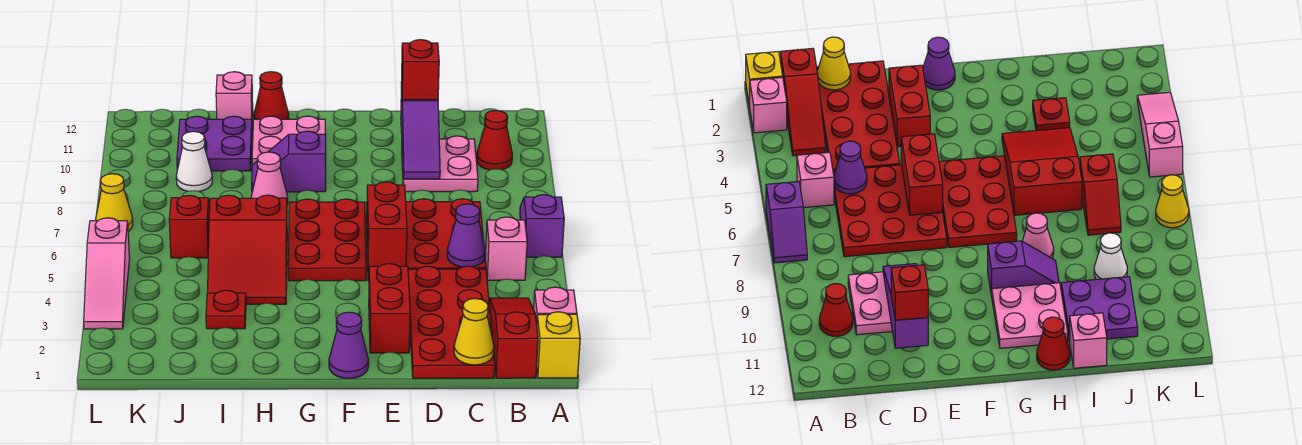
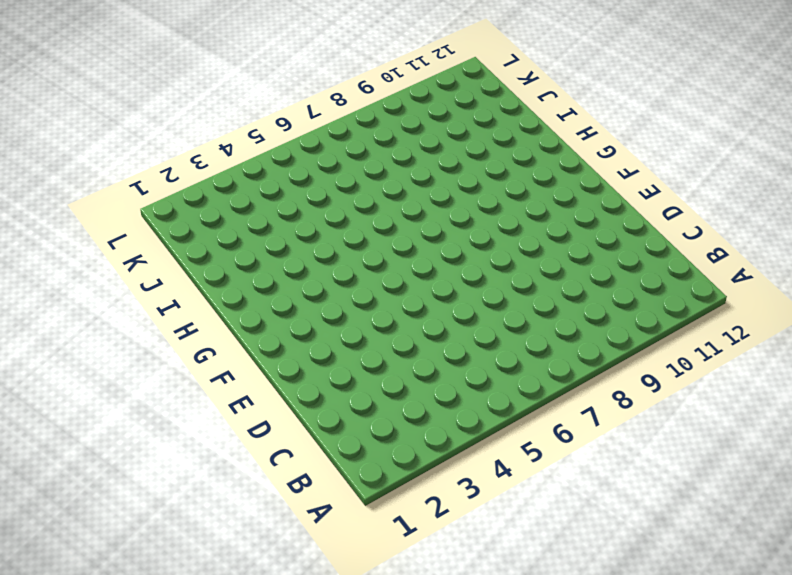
none -> yellow 1x1 brick [537,312,580,378]
none -> pink 1x1 brick [534,287,577,324]
none -> purple 1x2 slope [520,195,564,257]

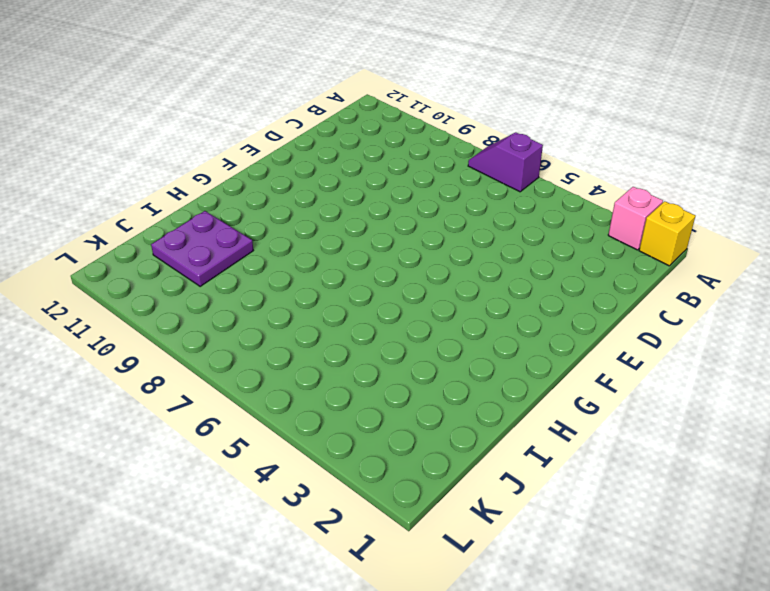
none -> red 1x3 slope [490,298,538,378]
none -> pink 1x1 brick [485,217,527,280]
none -> red 1x1 cone [477,111,512,170]

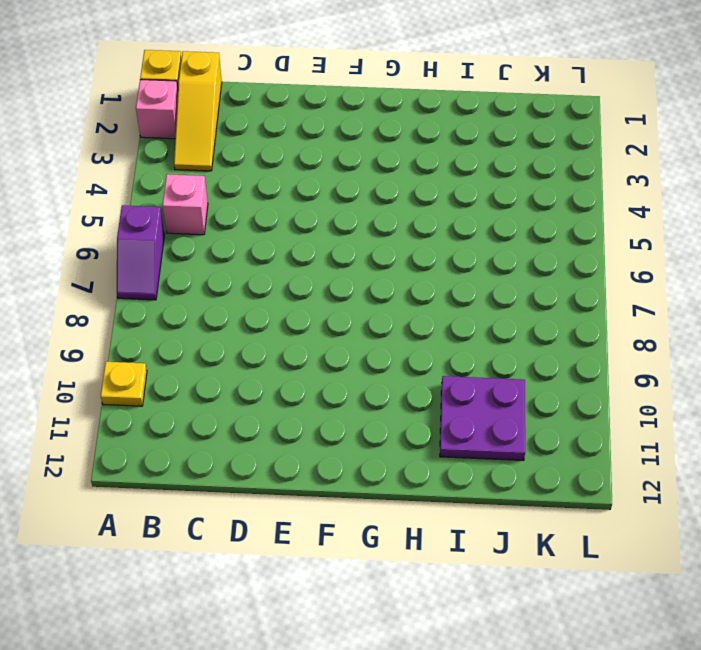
yellow 1x1 plate [101,362,147,406] -> none
yellow 1x3 slope [174,51,222,171] -> red 1x3 slope [490,298,538,378]
none -> red 1x1 cone [477,111,512,170]
none -> red 2x4 plate [408,266,495,378]
none -> red 3x3 plate [366,199,486,281]

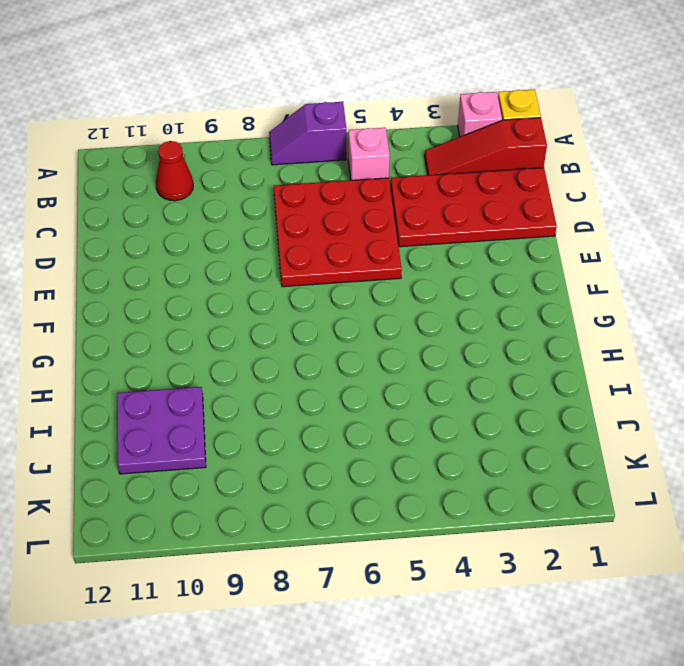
none -> pink 2x2 plate [402,136,478,192]
none -> red 1x2 brick [369,264,410,353]
none -> purple 1x1 cone [329,312,369,378]

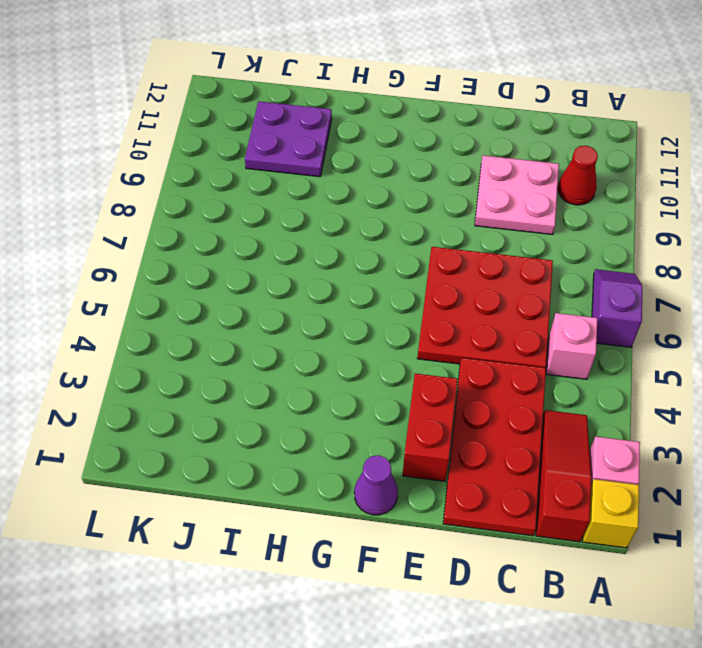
none -> red 2x3 plate [288,199,366,281]
none -> purple 1x2 slope [252,131,326,192]
none -> pink 2x2 plate [252,116,325,165]

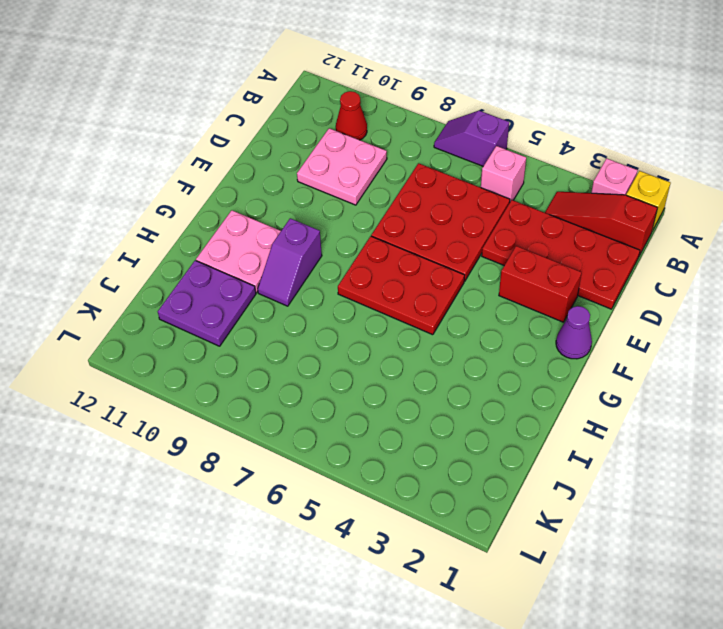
none -> red 2x3 slope [208,195,287,304]
none -> pink 1x1 cone [251,152,288,204]
none -> red 1x1 cone [254,72,289,119]

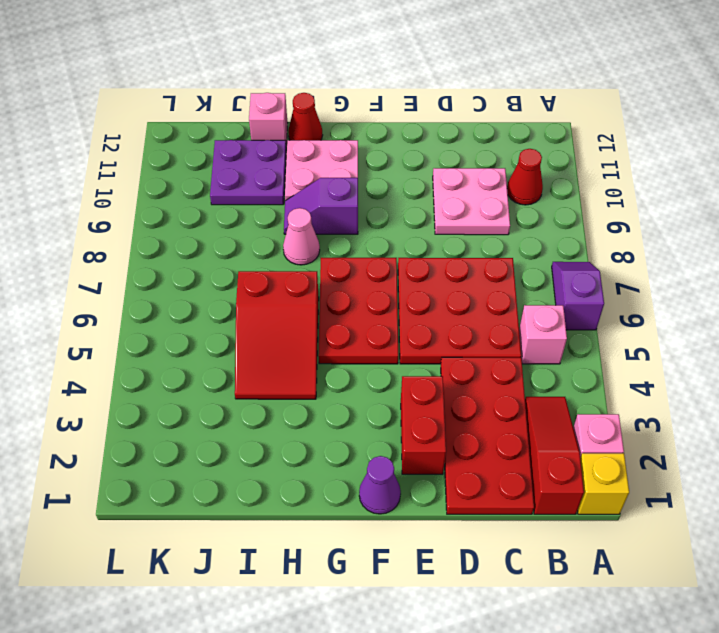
none -> red 1x1 plate [206,290,246,329]
none -> red 1x2 slope [169,195,210,258]
none -> white 1x1 cone [176,131,212,192]

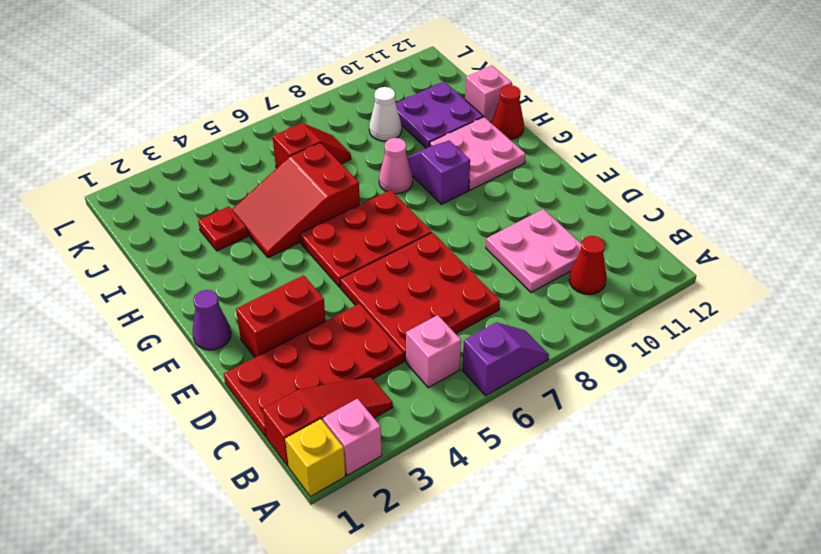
none -> pink 1x3 slope [84,218,130,329]
none -> yellow 1x1 cone [96,174,133,231]
none -> yellow 1x1 cone [454,298,494,365]

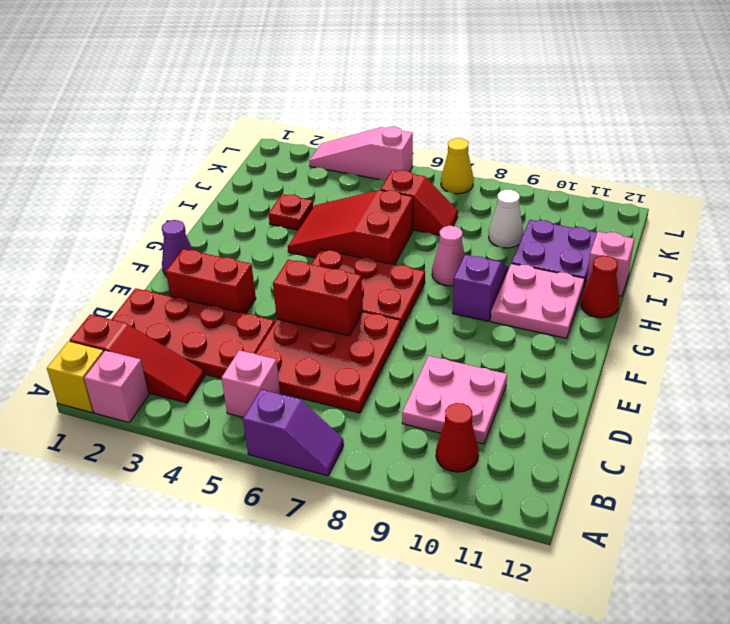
none -> yellow 1x1 cone [454,298,494,365]
none -> purple 1x1 cone [447,204,485,267]
none -> purple 1x3 slope [401,82,440,179]

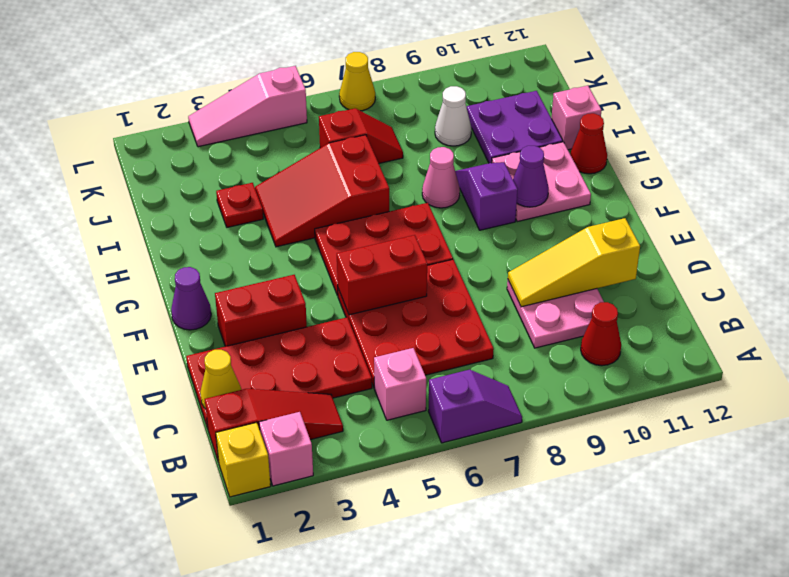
yellow 1x3 slope [508,218,640,307] -> purple 1x3 slope [401,82,440,179]
purple 1x1 cone [513,146,549,207] -> purple 1x1 cone moved to [447,204,485,267]
none -> red 1x1 brick [402,40,439,100]

